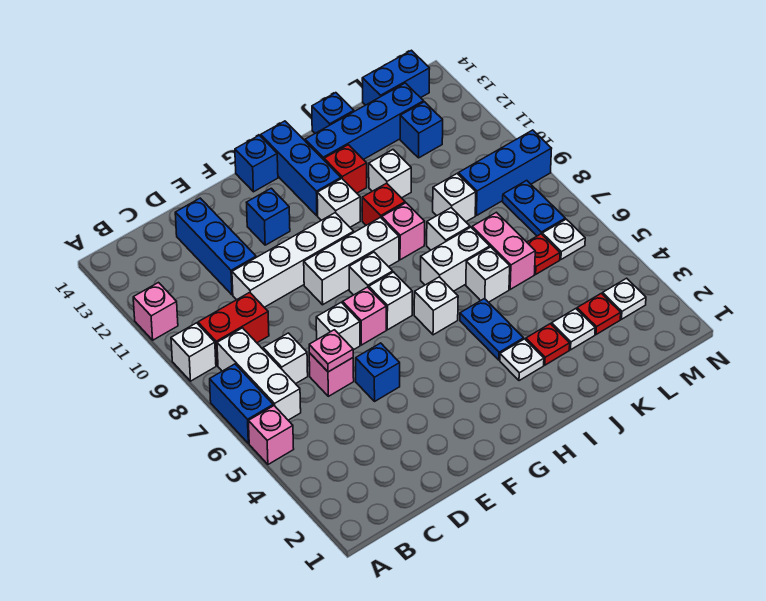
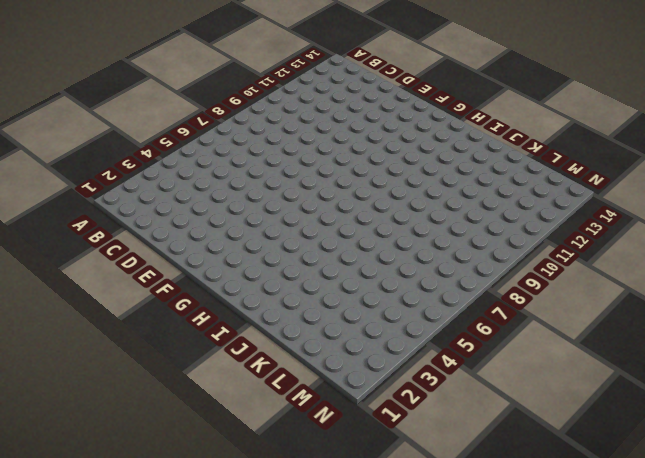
none -> pink 1x1 brick [249,406,294,464]
none -> blue 1x2 brick [210,364,273,443]
none -> white 1x1 brick [171,323,216,381]
none -> pink 1x1 brick [133,283,178,340]

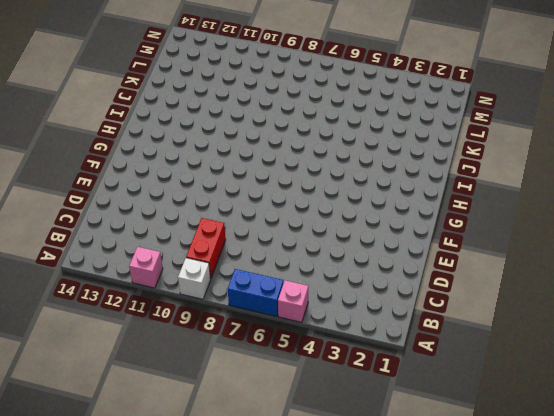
none -> white 1x3 brick [217,328,301,420]
none -> white 1x1 brick [263,333,308,384]
none -> pink 1x1 brick [309,353,354,396]
none -> white 1x4 brick [232,213,354,307]

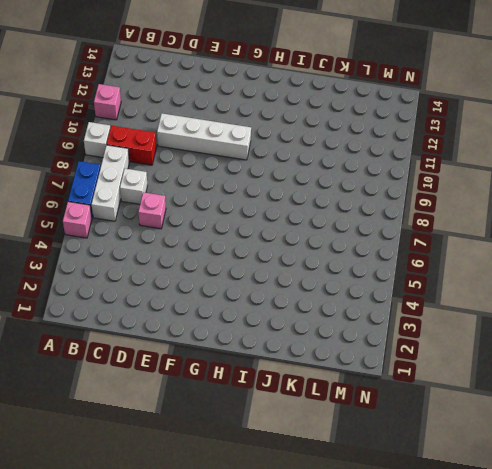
none -> blue 1x3 brick [175,198,256,295]
none -> blue 1x1 brick [356,343,400,401]
none -> white 1x1 brick [316,302,360,350]
none -> pink 1x1 brick [343,287,386,345]

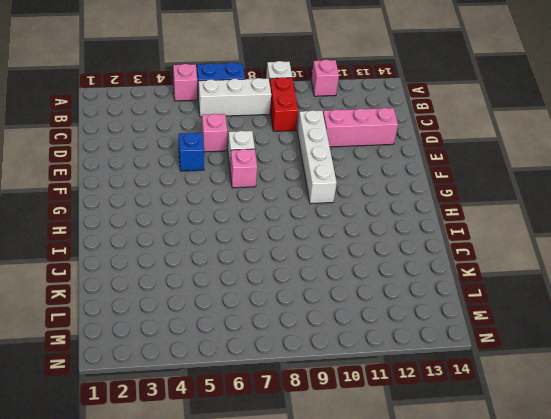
pink 1x3 brick [323,108,398,147] -> blue 1x3 brick [175,198,256,295]
none -> white 1x1 brick [263,333,308,384]
none -> white 1x3 brick [304,217,399,305]
none -> blue 1x1 brick [246,188,290,245]
none -> white 1x1 brick [369,272,412,330]

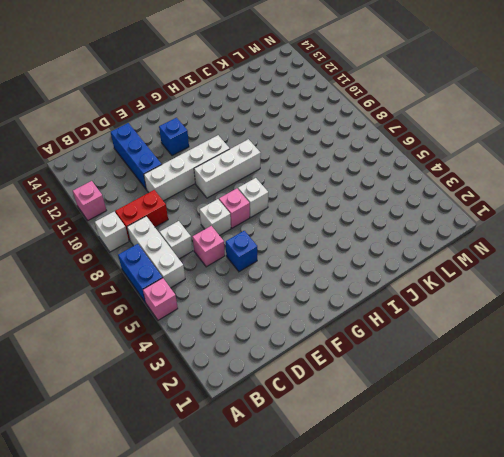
none -> white 1x1 brick [349,252,393,295]
none -> blue 1x1 brick [235,135,278,192]
none -> white 1x1 brick [414,277,458,335]
none -> white 1x1 brick [317,179,360,227]

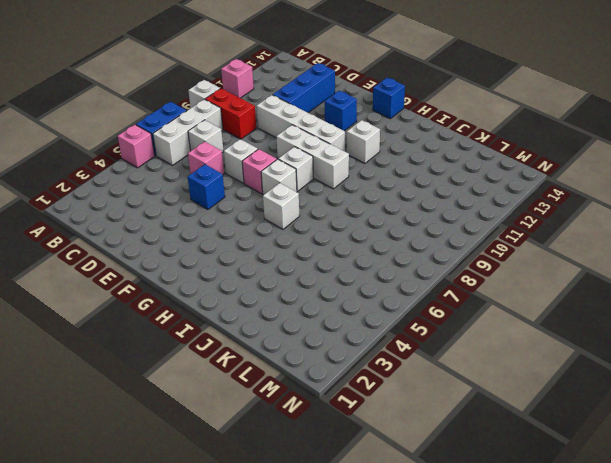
none -> blue 1x3 brick [261,121,341,216]
none -> white 1x1 plate [500,339,544,381]
none -> blue 1x2 plate [460,298,524,360]
none -> white 1x2 brick [421,227,490,291]

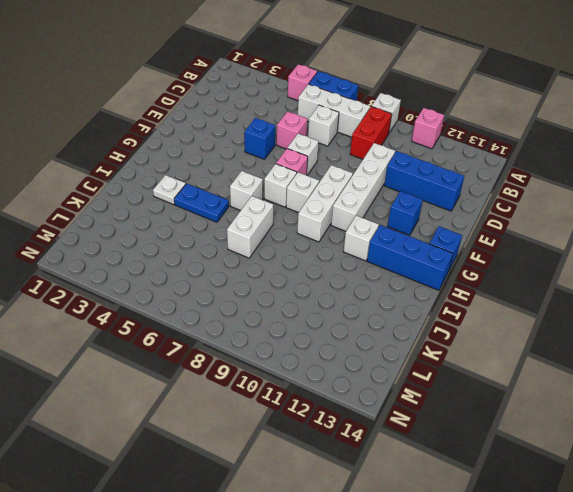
none -> pink 1x1 brick [382,203,425,260]
none -> red 1x1 brick [362,183,405,225]
none -> red 1x1 brick [324,145,367,193]
none -> blue 1x4 brick [305,83,424,160]

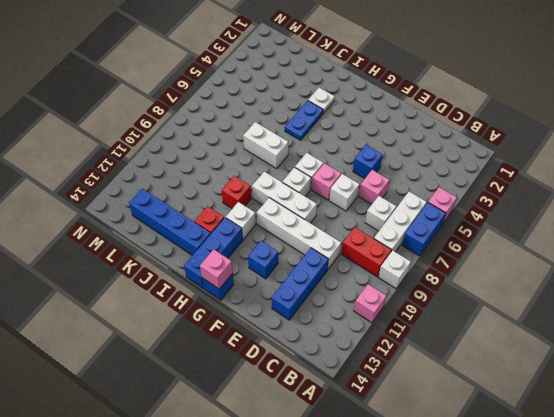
pink 1x1 brick [200,249,233,289] -> pink 1x1 brick moved to [382,203,425,260]
none -> white 1x1 brick [414,277,458,335]
none -> red 1x1 plate [526,324,570,365]
none -> white 1x1 brick [466,247,510,302]
none -> white 1x1 brick [427,208,470,250]

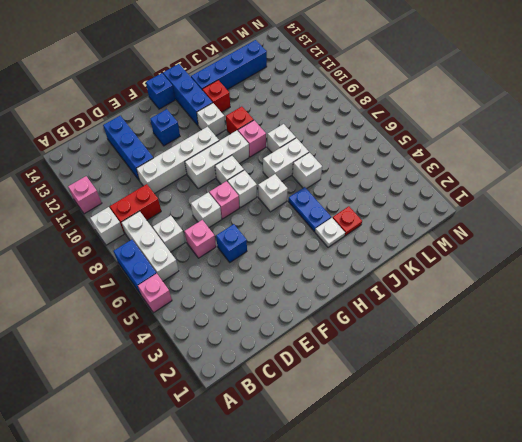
none -> white 1x1 brick [369,150,411,198]
none -> blue 1x1 brick [312,93,354,133]
none -> white 1x1 plate [552,309,595,350]
none -> pink 1x2 brick [472,212,535,289]

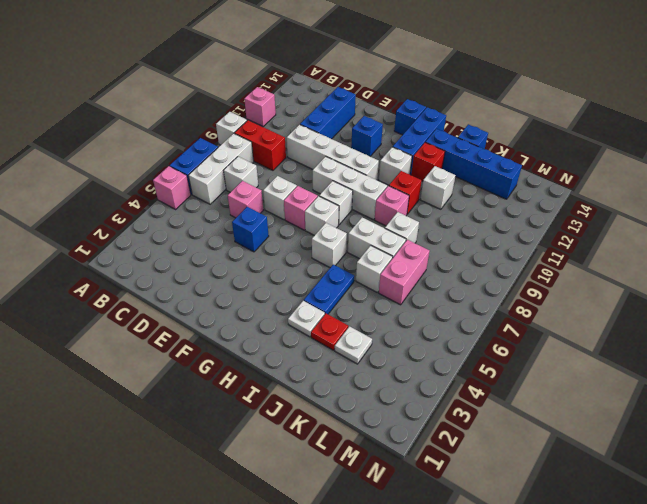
none -> white 1x1 brick [433,174,476,222]
none -> red 1x1 plate [577,293,621,335]
none -> red 1x1 plate [527,234,560,274]
none -> blue 1x3 brick [458,130,552,216]

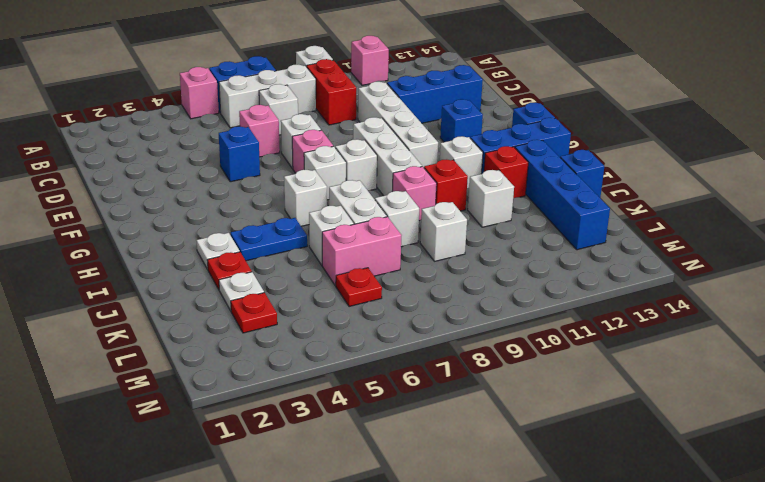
none -> blue 1x3 brick [458,130,552,216]
none -> blue 1x1 brick [400,102,443,158]
none -> blue 1x2 brick [362,50,430,105]
none -> white 1x1 plate [603,278,646,319]

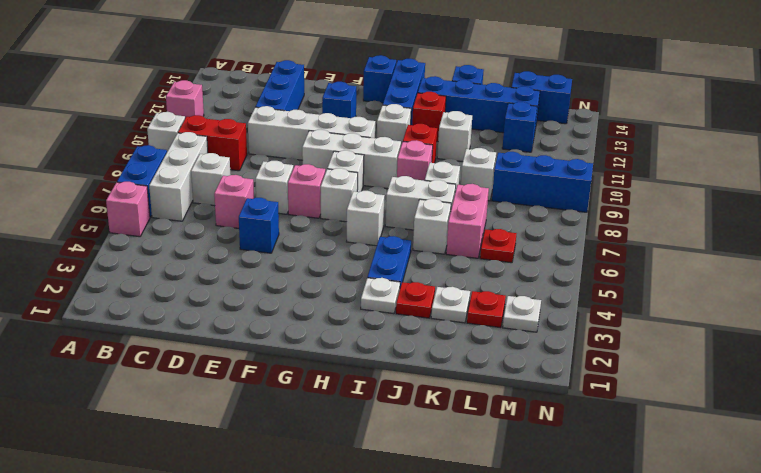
none -> white 1x1 plate [542,219,585,259]
none -> blue 1x2 plate [503,180,565,236]
none -> pink 1x1 plate [309,330,353,372]

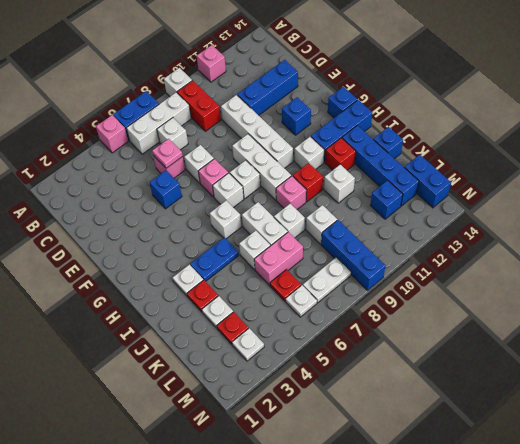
white 1x2 plate [303,257,351,303] -> blue 1x2 plate [503,180,565,236]

